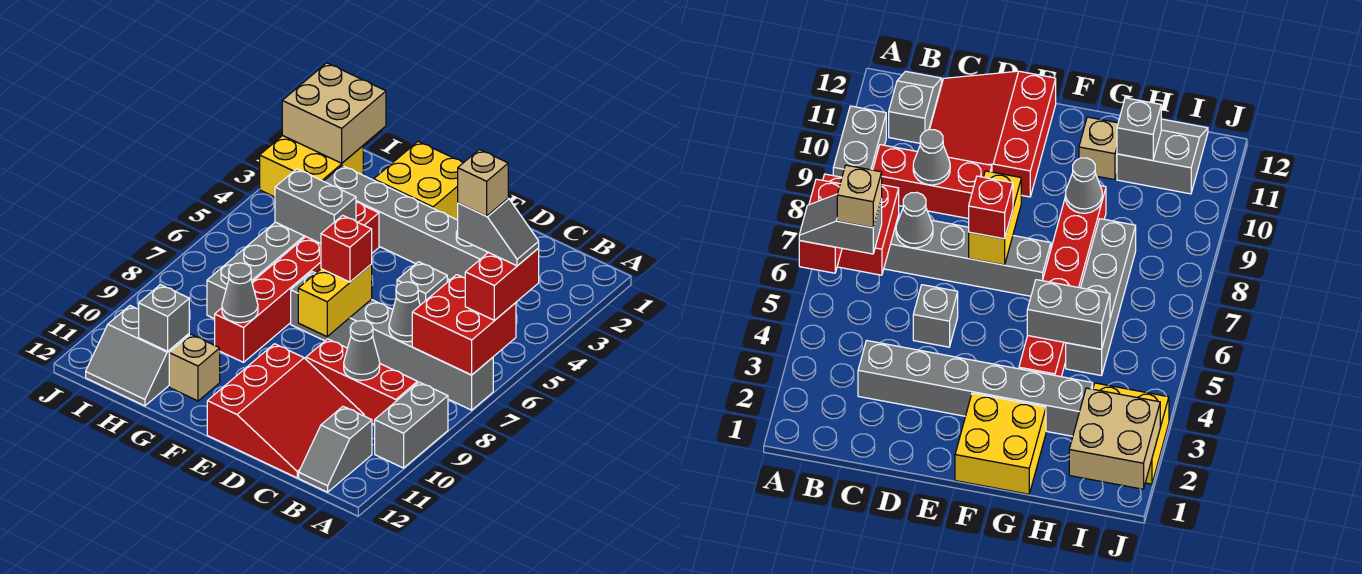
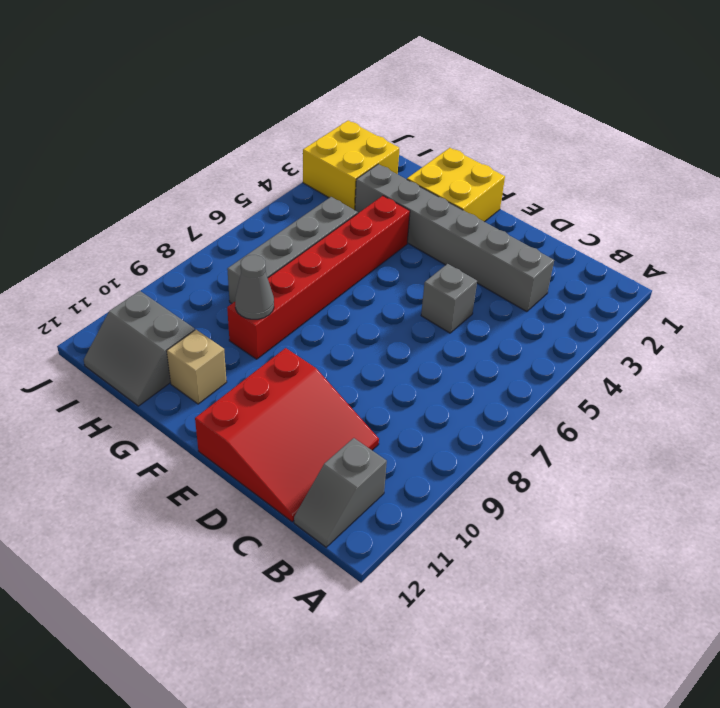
none -> grey 1x6 brick [291,272,493,410]
none -> grey 1x2 brick [375,382,448,468]
none -> red 1x3 brick [306,339,417,424]

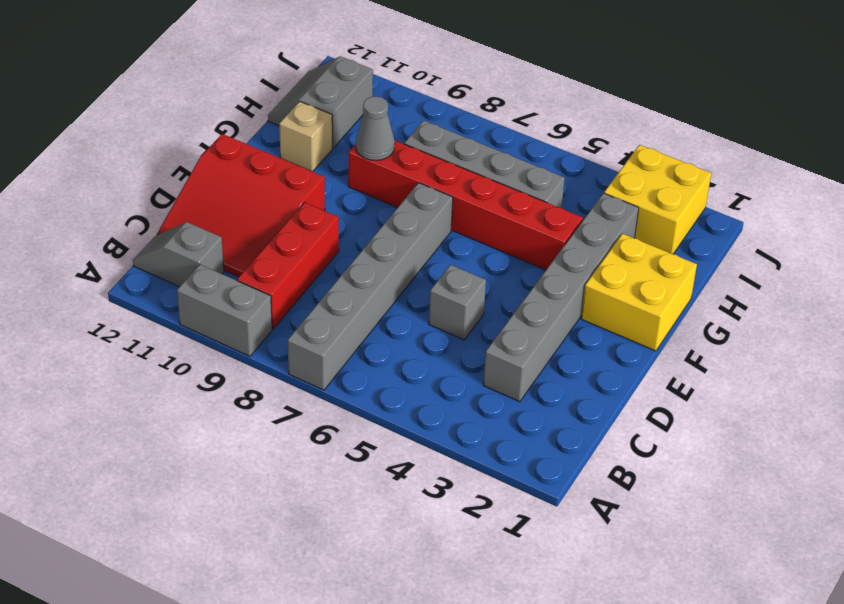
none -> red 2x2 brick [412,275,516,375]
none -> grey 1x1 cone [389,282,420,342]
none -> grey 1x1 cone [344,321,380,380]

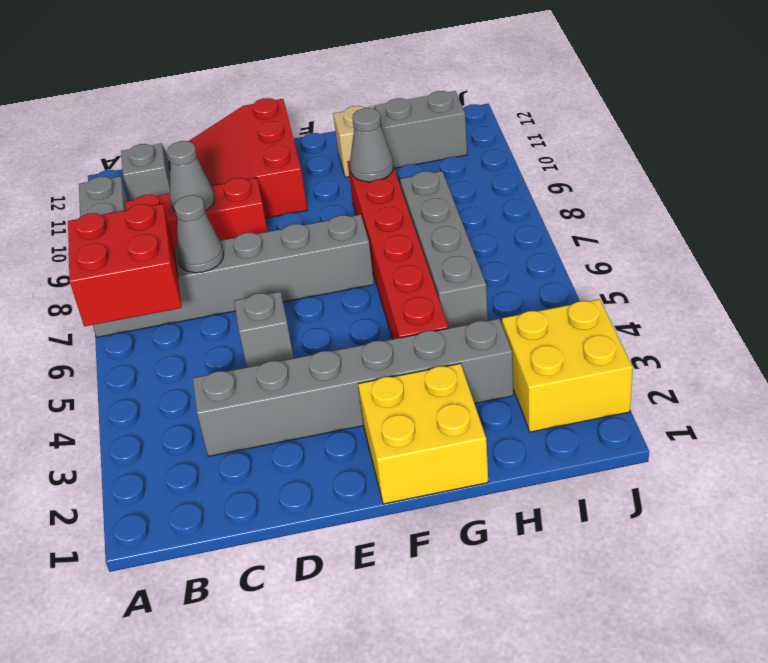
none -> yellow 1x2 brick [298,265,372,336]
none -> grey 1x2 brick [275,169,356,244]
none -> grey 1x1 brick [139,285,189,351]

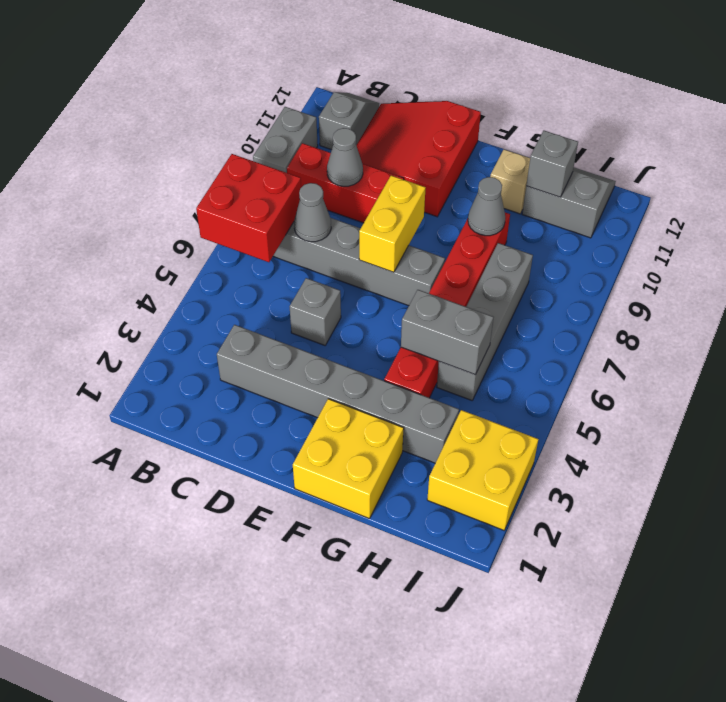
none -> tan 2x2 brick [282,63,386,163]
none -> red 1x2 brick [465,248,539,320]
none -> red 1x1 brick [321,215,372,282]

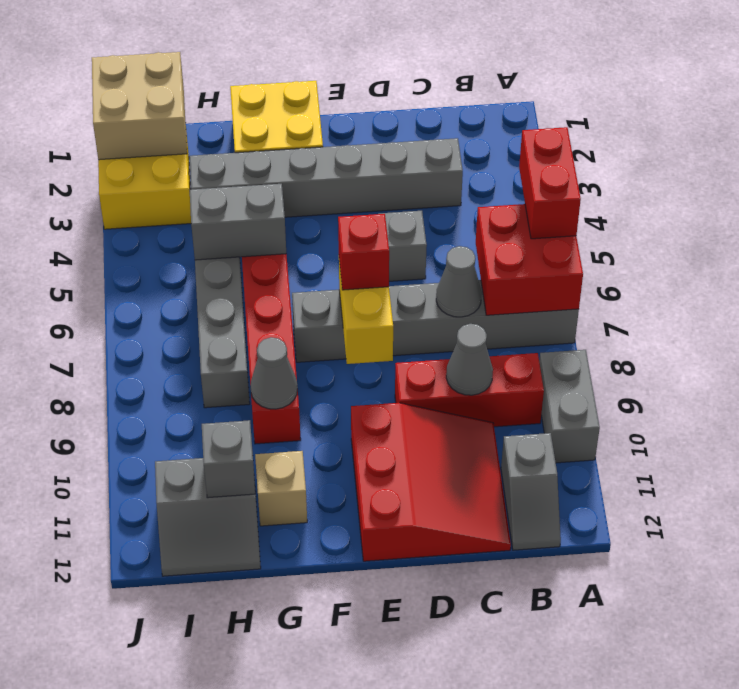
none -> grey 1x2 slope [458,198,539,266]
none -> tan 1x1 brick [458,150,508,216]

